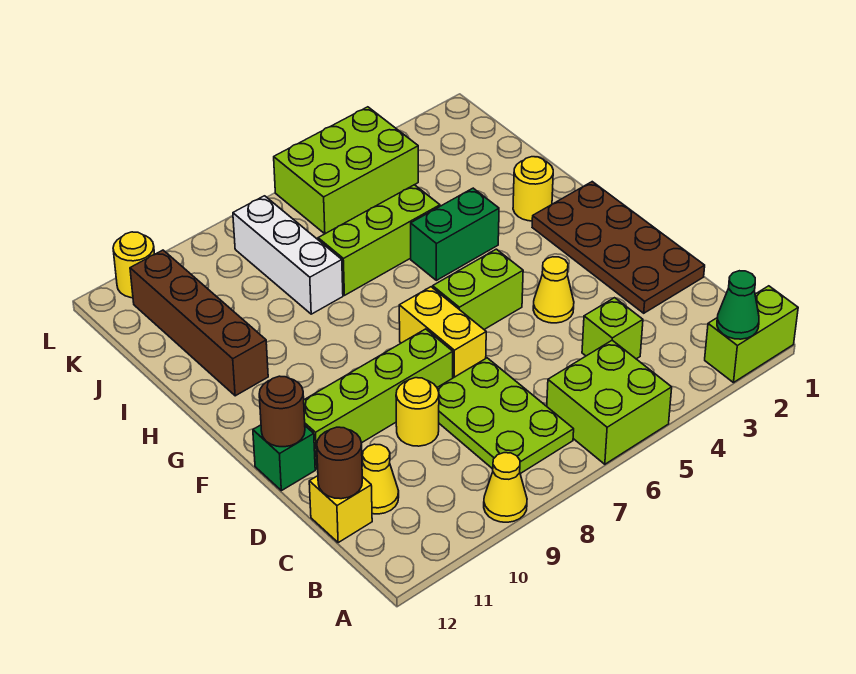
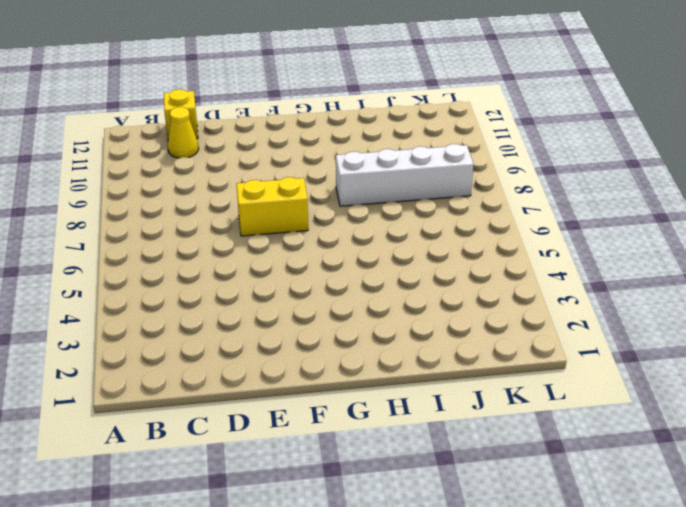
white 1x4 brick [336,144,473,206] -> white 1x3 brick [233,196,343,314]
none -> lime 1x2 brick [705,286,798,383]
none -> lime 2x2 brick [547,340,672,464]
none -> yellow 1x1 cone [484,453,527,522]

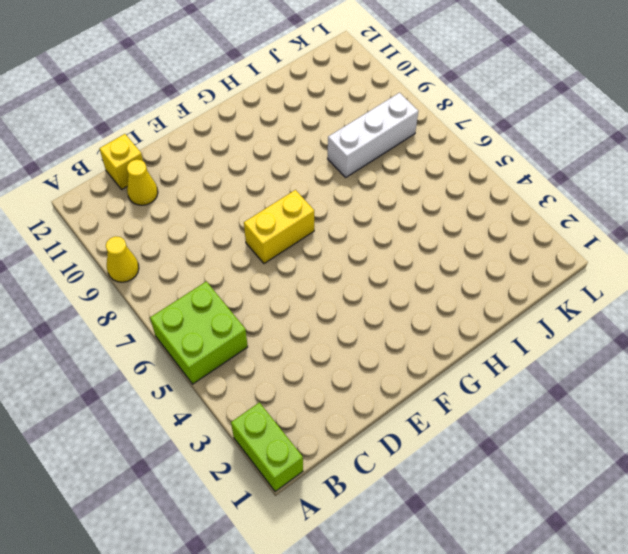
none -> lime 2x3 plate [437,358,574,474]
none -> lime 1x1 brick [582,298,643,359]
none -> brown 2x4 plate [532,182,705,313]

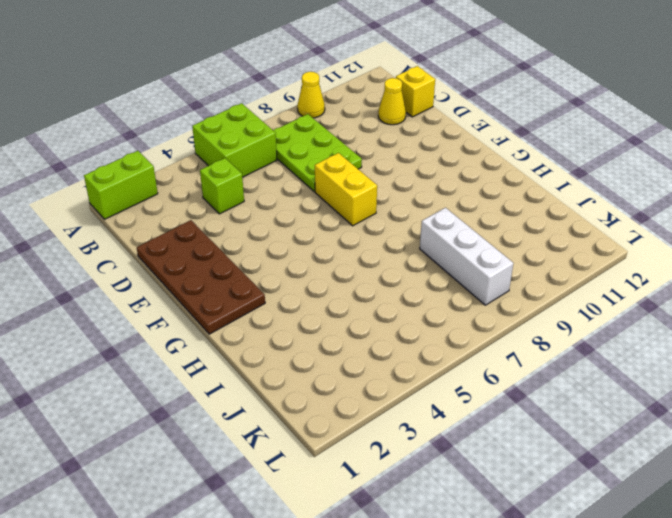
none -> yellow 1x1 round brick [396,378,439,446]
none -> yellow 1x1 cone [533,257,574,323]
none -> lime 1x4 brick [304,329,453,469]

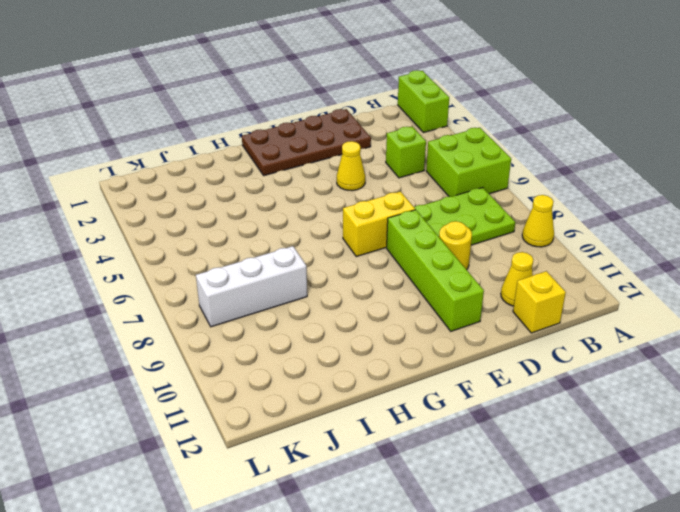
none -> green 1x1 brick [253,425,315,491]
none -> lime 1x2 brick [432,249,523,329]
none -> yellow 1x1 round brick [513,157,553,221]

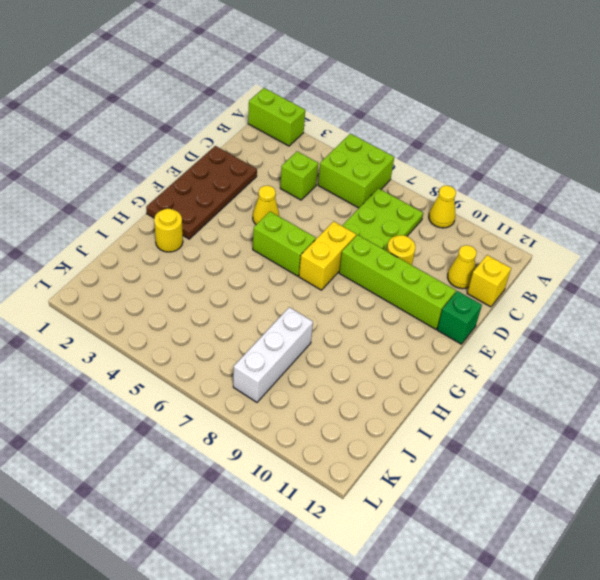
none -> green 1x2 brick [411,188,499,280]
none -> brown 1x4 brick [130,250,268,396]
none -> lime 1x3 brick [318,185,440,295]

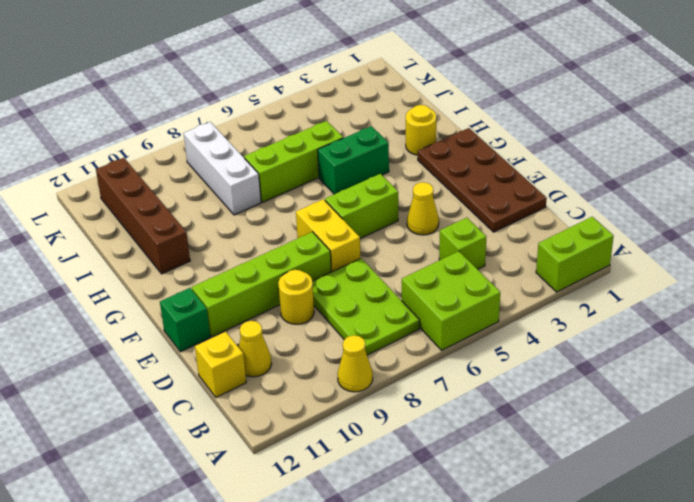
none -> lime 2x3 brick [274,107,418,234]
none -> yellow 1x1 round brick [113,232,155,298]
none -> green 1x1 cone [717,271,759,339]

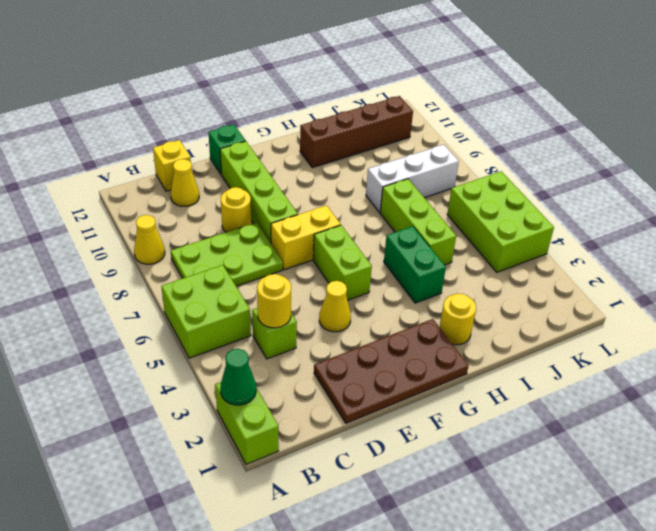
yellow 1x1 round brick [257,274,291,328] -> yellow 1x1 round brick moved to [113,232,155,298]
none -> brown 1x1 round brick [317,427,362,499]
none -> brown 1x1 round brick [259,376,305,447]

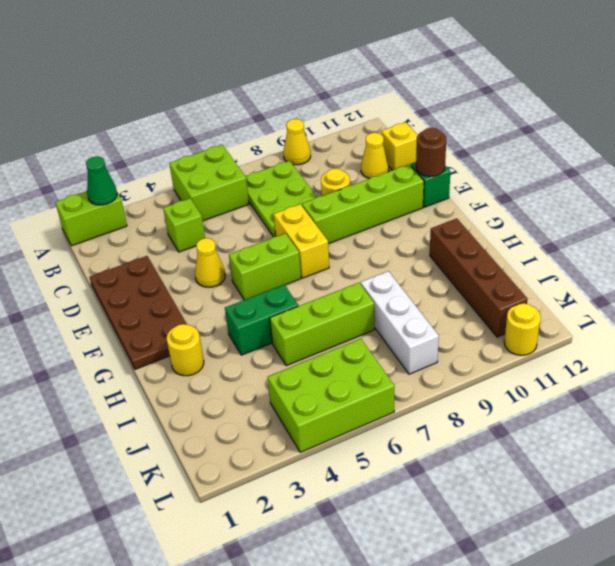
none -> brown 1x1 round brick [317,427,362,499]

